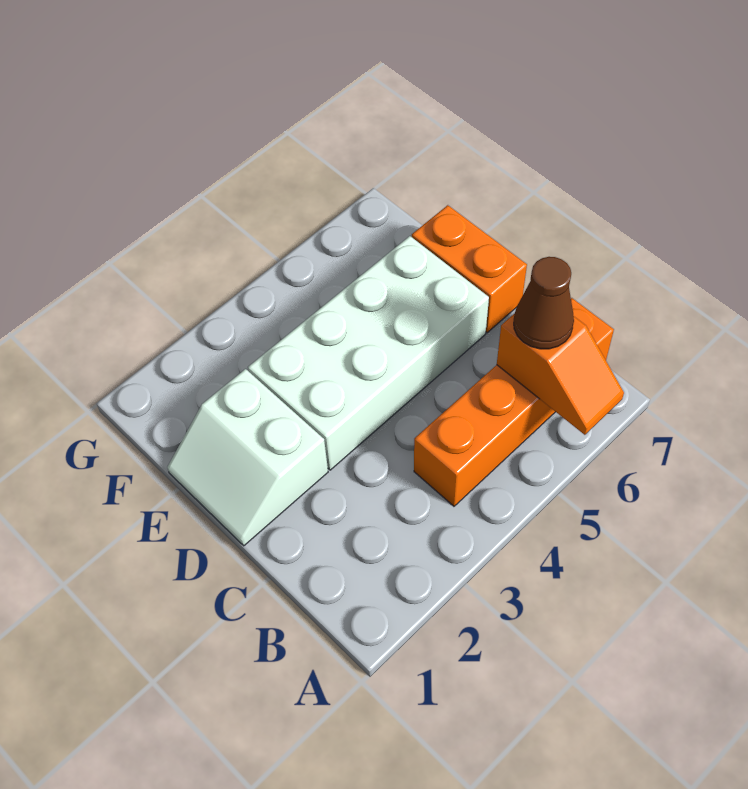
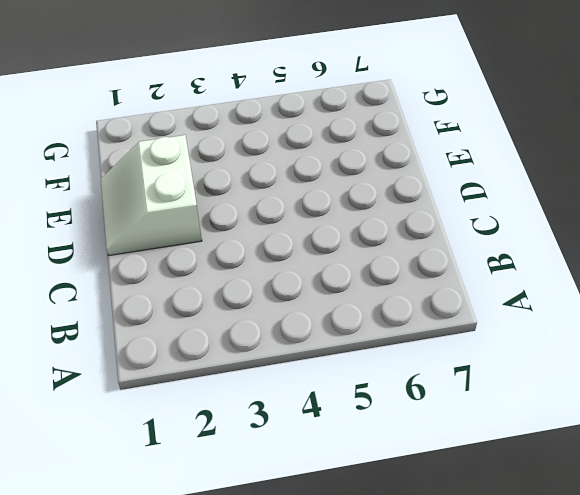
none -> orange 1x4 brick [414,298,614,506]
none -> white 2x4 brick [248,236,489,470]

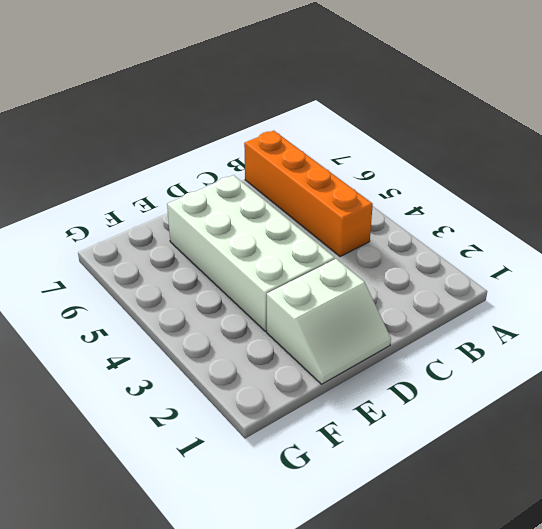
none -> orange 1x2 brick [412,205,527,333]
none -> orange 1x2 slope [497,314,624,435]

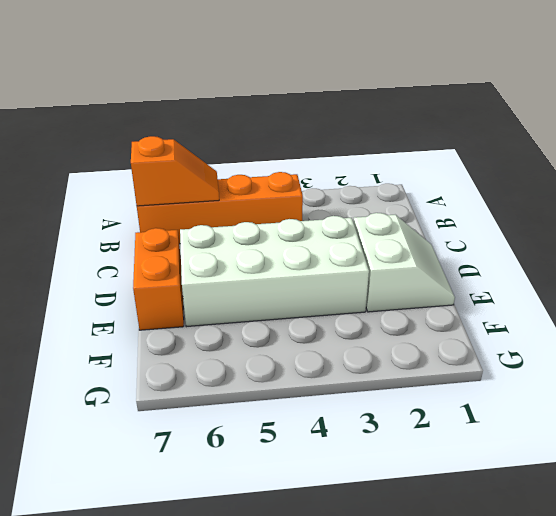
orange 1x2 slope [131,136,219,206] -> orange 1x2 slope turned to [497,314,624,435]
none -> brown 1x1 cone [514,257,574,349]

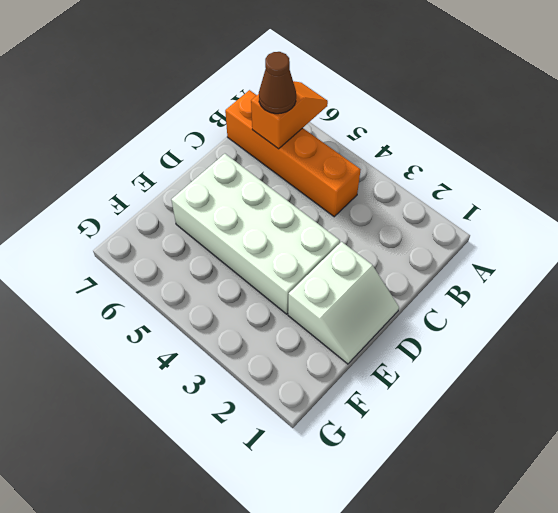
none -> orange 1x2 brick [412,205,527,333]

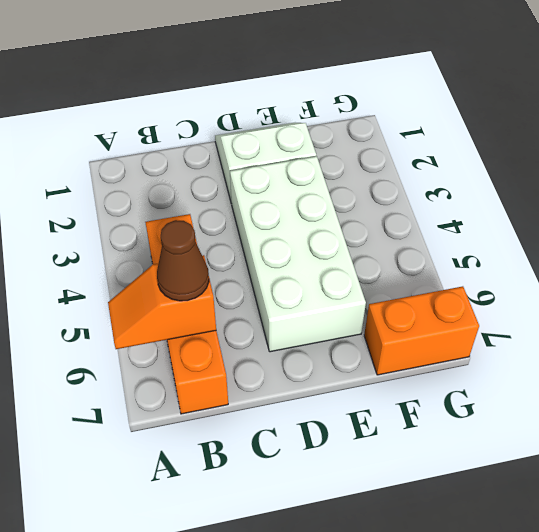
orange 1x2 brick [364,286,479,375] -> orange 1x2 brick moved to [412,205,527,333]

